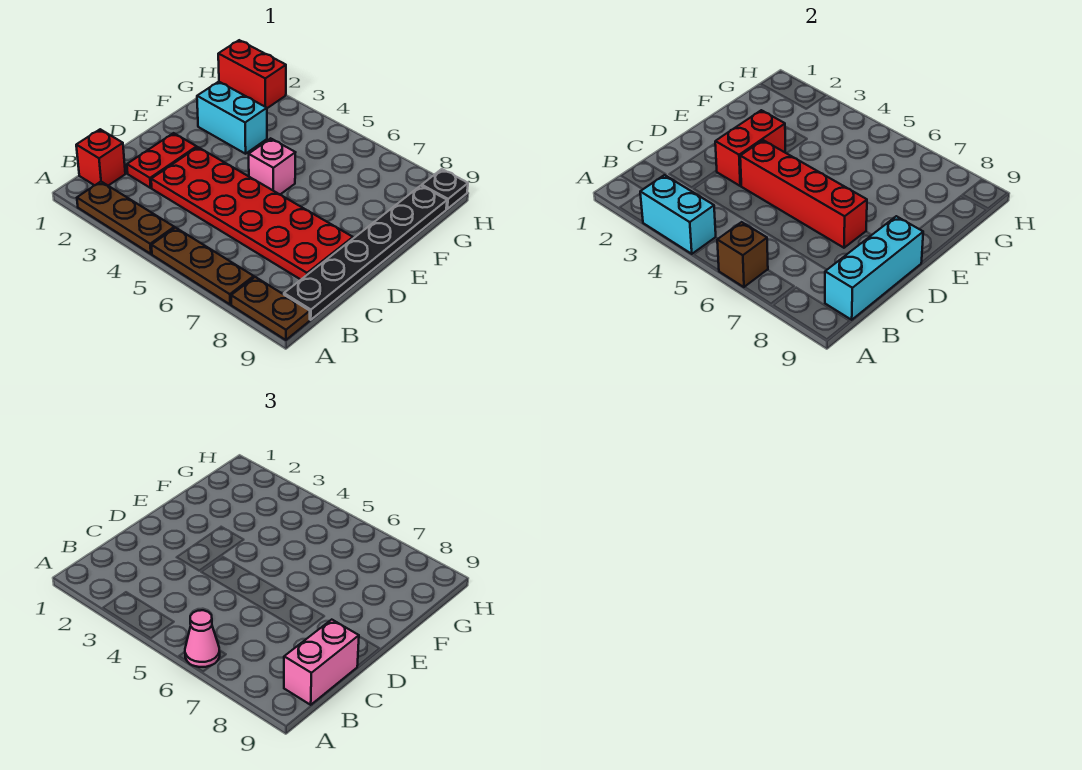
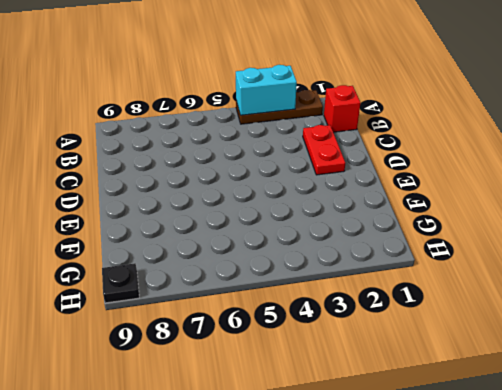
none -> brown 1x3 plate [151,228,254,304]
none -> brown 1x2 plate [231,277,310,340]
none -> black 1x6 plate [284,186,447,320]

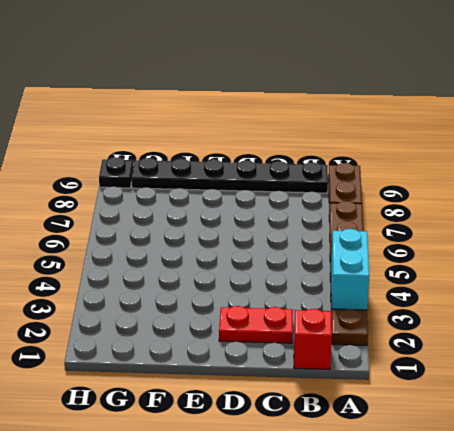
none -> red 2x6 plate [151,147,353,280]
none -> pink 1x1 brick [249,138,296,194]
none -> cyan 1x2 brick [197,82,267,154]

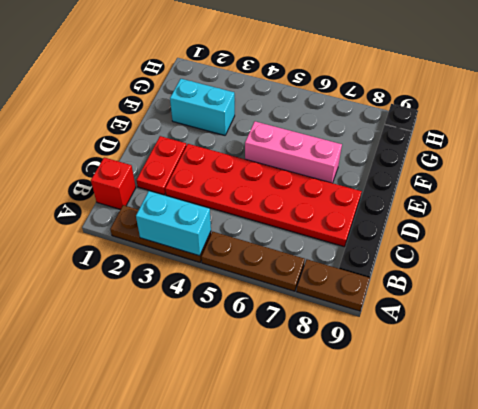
pink 1x3 brick [245,121,342,183] -> pink 1x1 brick [249,138,296,194]
none -> red 1x2 brick [218,40,286,108]
none -> brown 1x1 brick [717,222,768,287]
none -> cyan 1x3 brick [825,216,923,320]

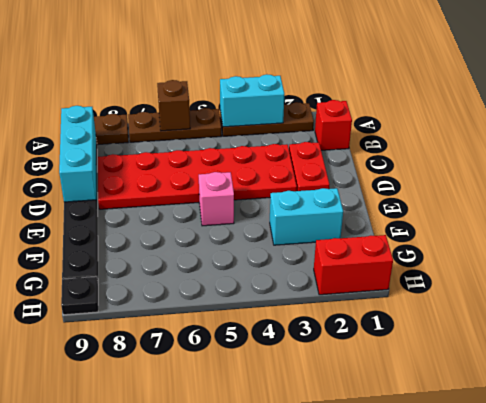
none -> red 1x2 brick [715,110,785,186]
none -> red 1x4 brick [740,140,867,248]
none -> pink 1x1 cone [185,610,220,667]

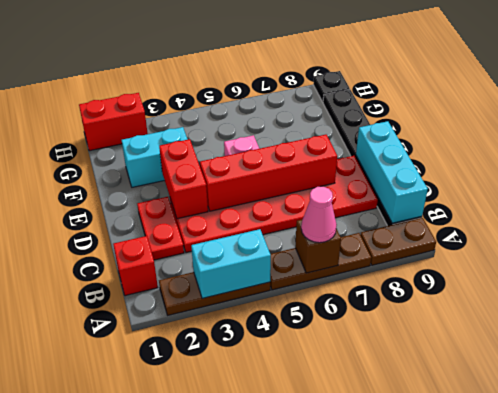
none -> pink 1x2 brick [284,620,359,705]

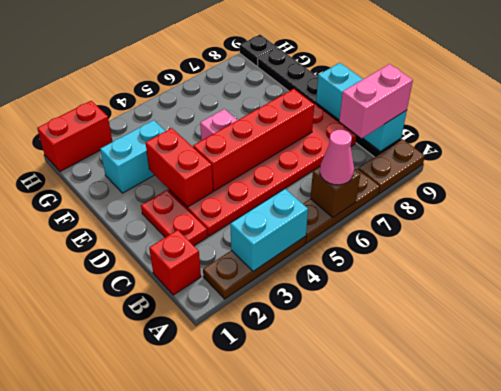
pink 1x2 brick [339,64,413,138] -> pink 1x2 brick turned to [284,620,359,705]

